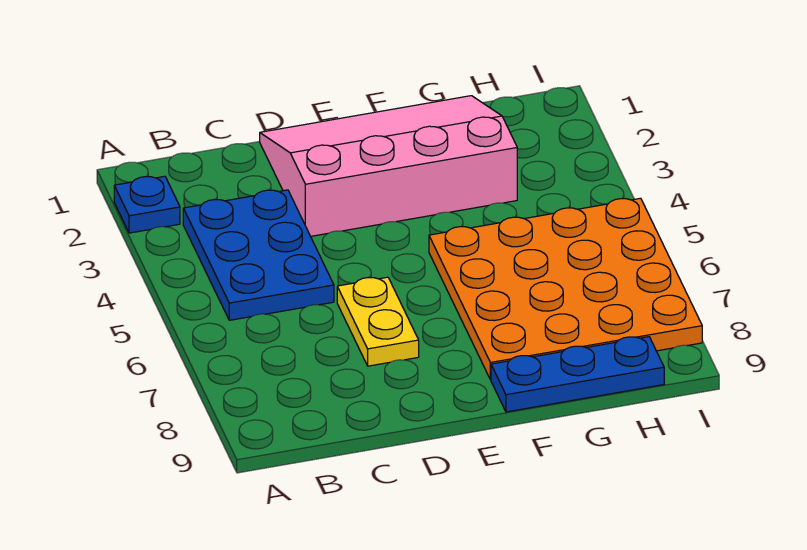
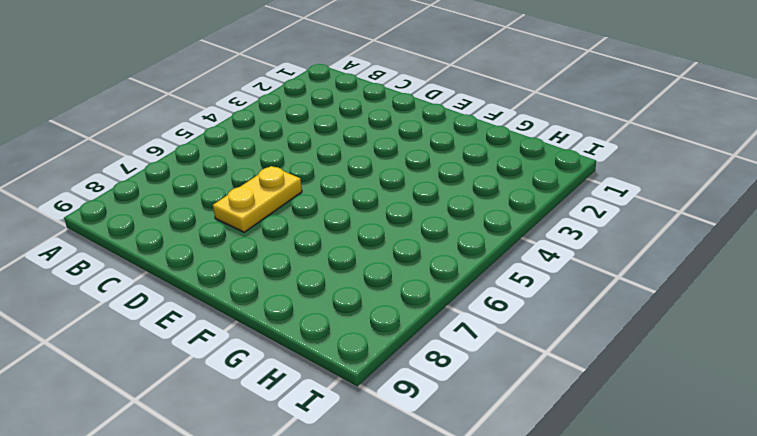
none -> blue 1x1 plate [114,176,180,233]
none -> blue 2x3 plate [183,190,334,320]

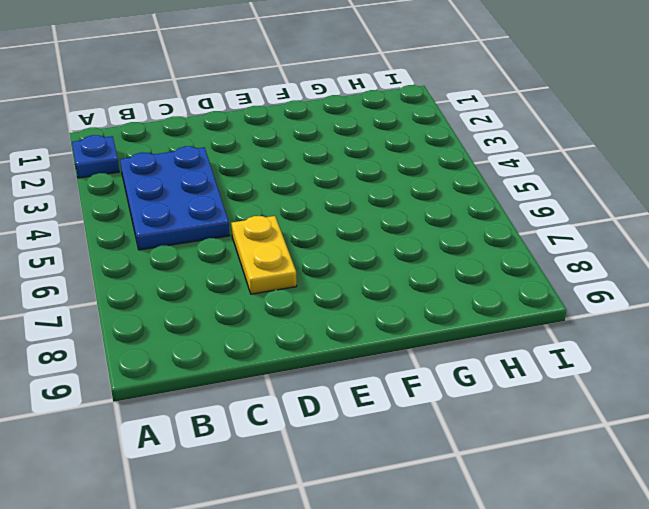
none -> pink 3x4 slope [260,96,517,236]
none -> orange 4x4 plate [429,198,702,380]

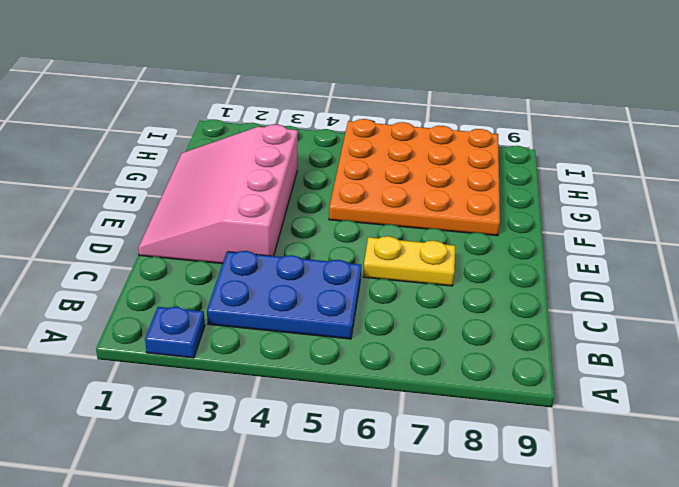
none -> blue 1x3 plate [491,337,664,412]

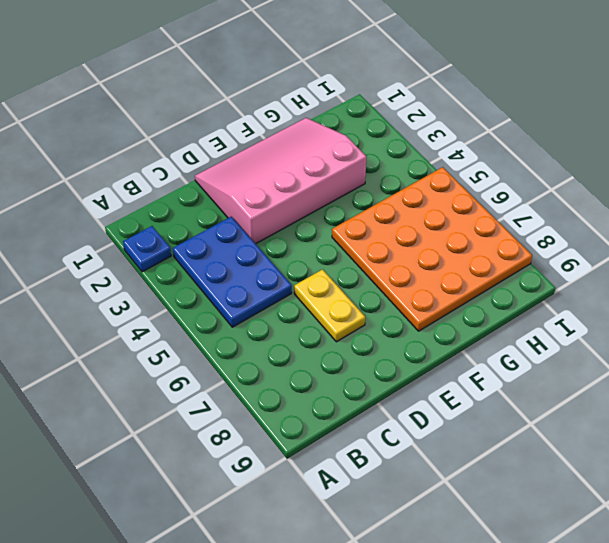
none -> blue 1x3 plate [491,337,664,412]

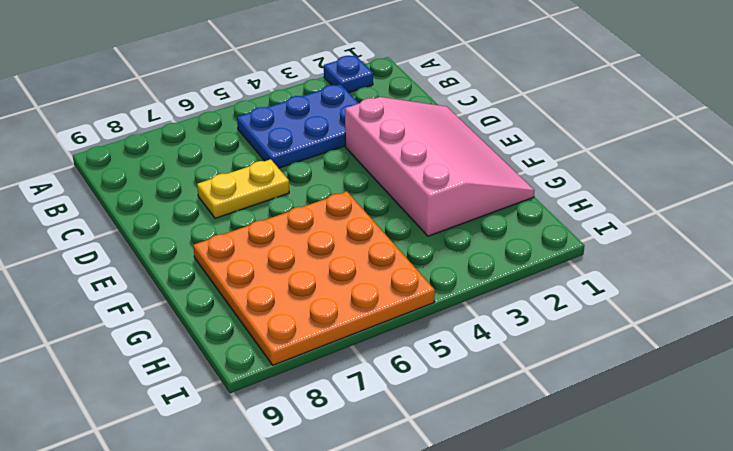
none -> blue 1x3 plate [491,337,664,412]

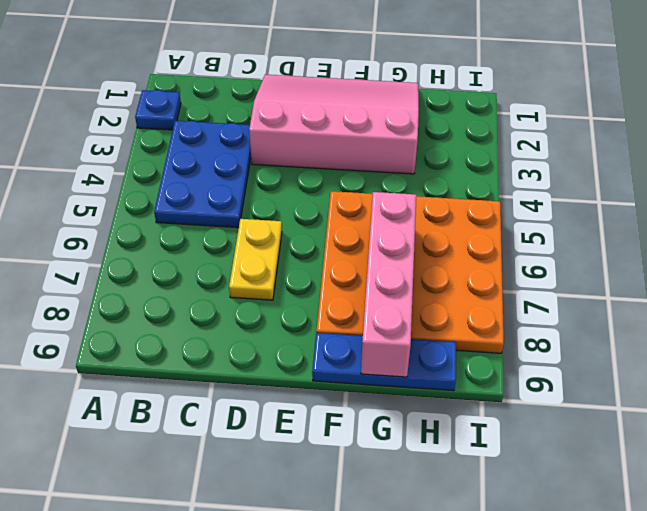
pink 1x4 brick [361,192,416,377] -> none

